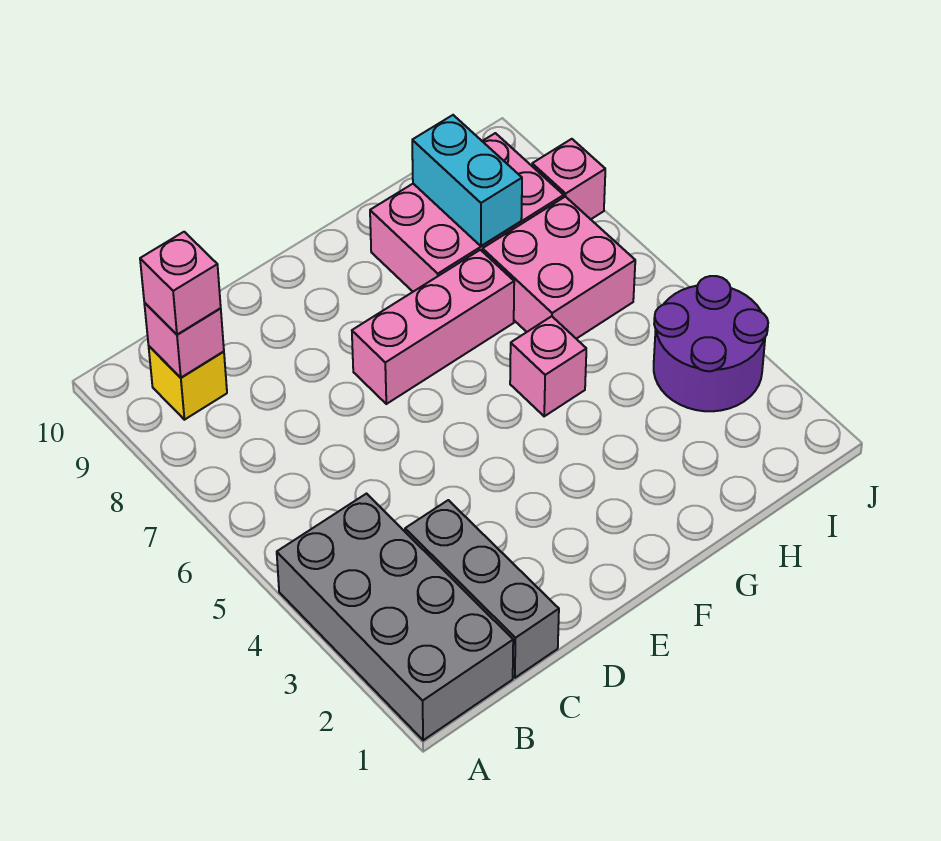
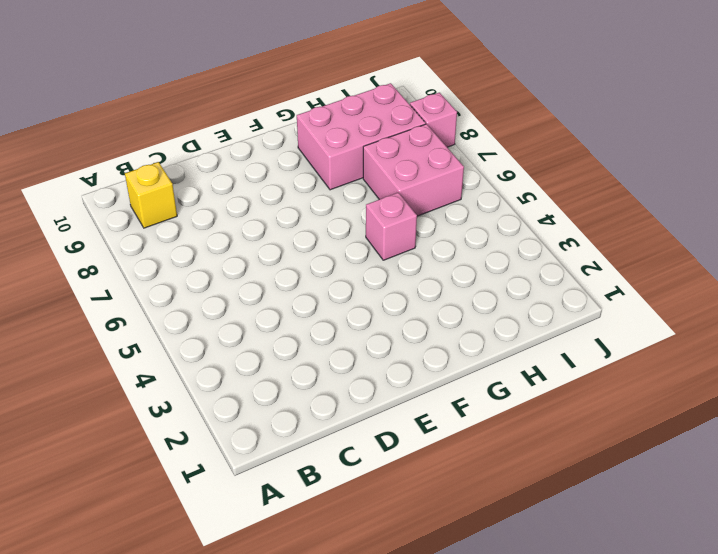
none -> grey 2x4 brick [277,494,513,740]
none -> grey 1x3 brick [405,500,559,678]
none -> pink 1x3 brick [352,250,514,404]

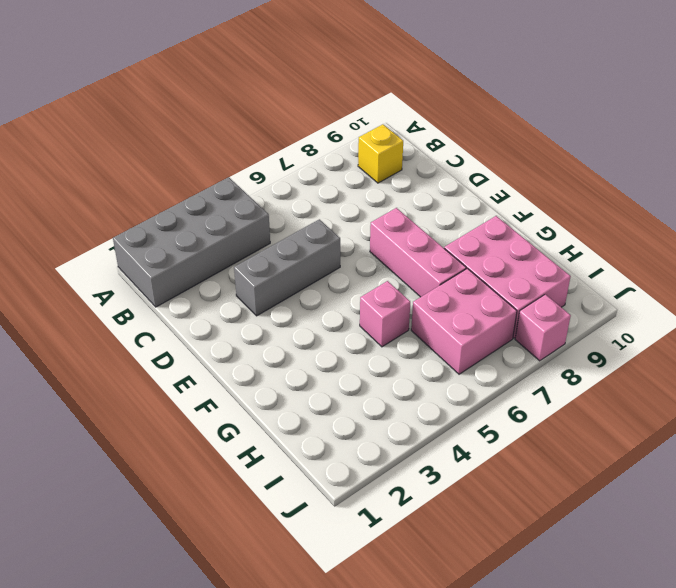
grey 1x3 brick [234,219,340,316] -> grey 1x3 brick moved to [405,500,559,678]
none -> purple 2x2 round brick [654,276,768,411]
none -> pink 1x1 brick [144,303,224,378]
none -> cyan 1x2 brick [412,115,522,246]

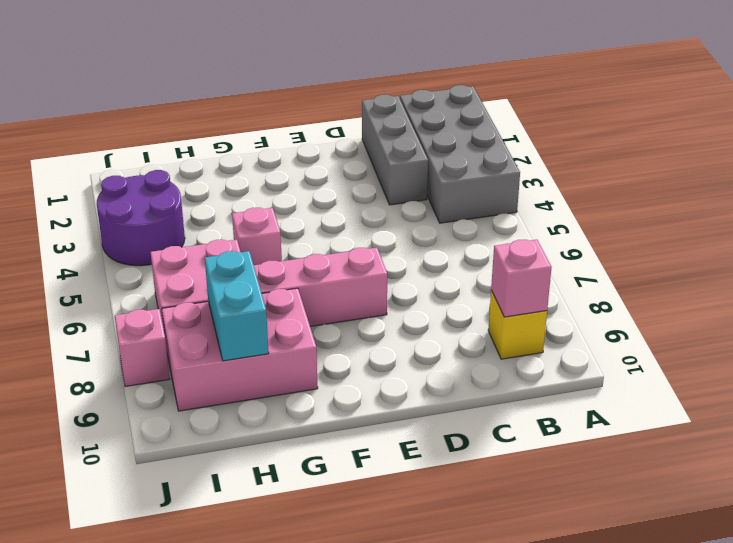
none -> pink 1x1 brick [140,232,221,335]

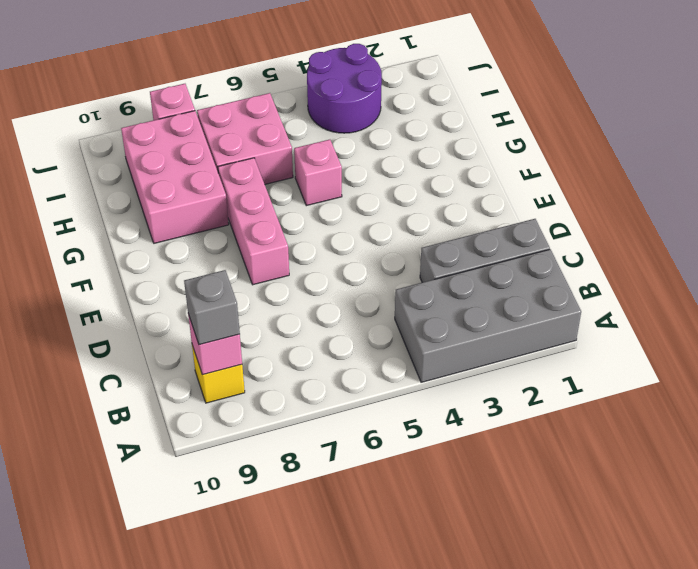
grey 1x1 brick [184,270,240,345] -> pink 1x1 brick [140,232,221,335]
none -> cyan 1x2 brick [412,115,522,246]

